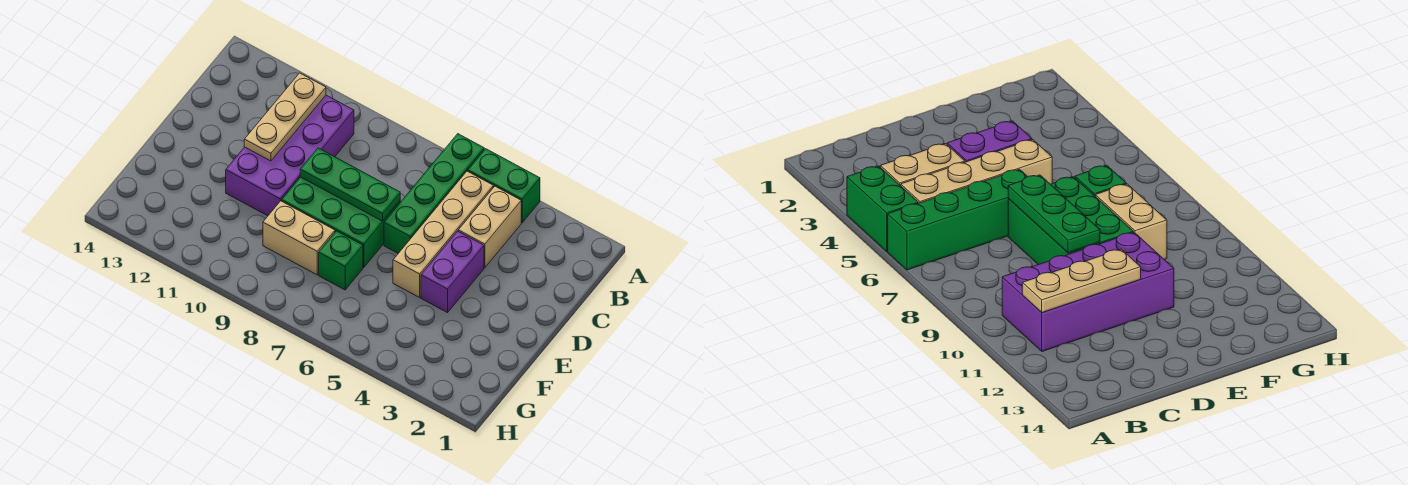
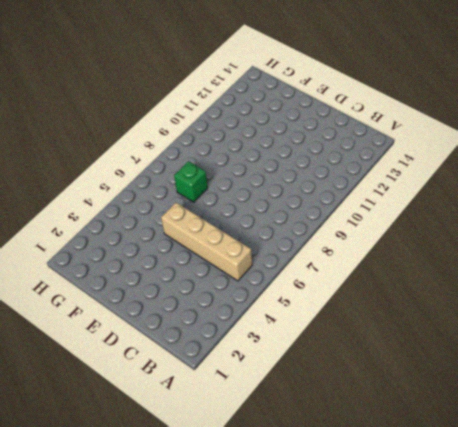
none -> green 1x2 brick [468,149,540,223]
none -> green 1x4 brick [384,134,484,253]

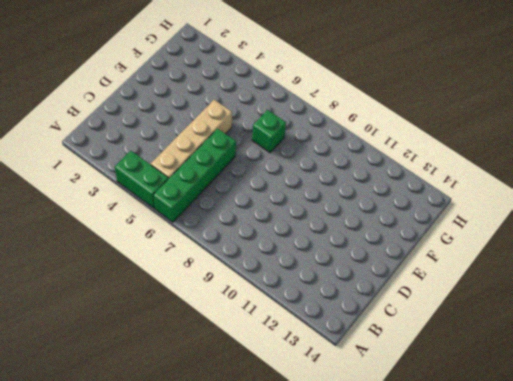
none -> tan 1x2 brick [458,186,521,268]
none -> purple 2x4 brick [226,95,354,216]

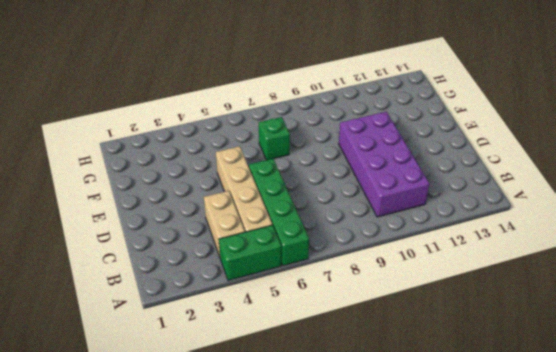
none -> purple 1x2 brick [421,231,484,313]
none -> green 2x3 brick [282,177,400,267]

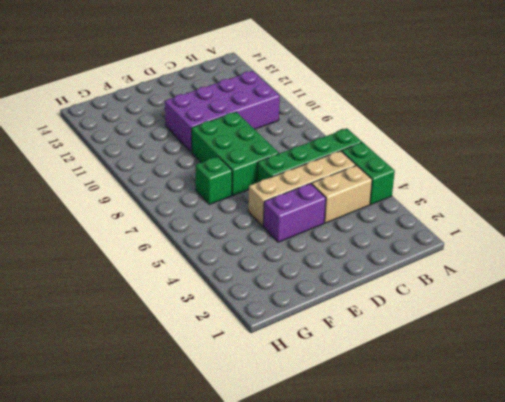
none -> tan 1x2 brick [263,201,335,275]
none -> tan 1x3 plate [244,73,326,161]

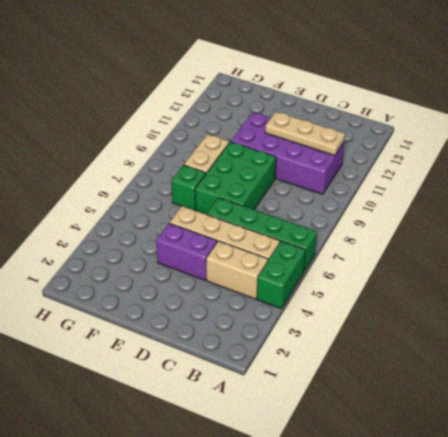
none -> green 1x3 plate [300,148,400,221]

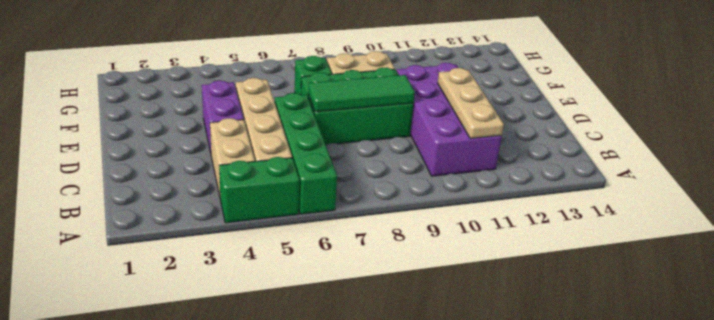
green 1x3 tile [308,75,415,112] -> green 1x3 plate [300,148,400,221]

